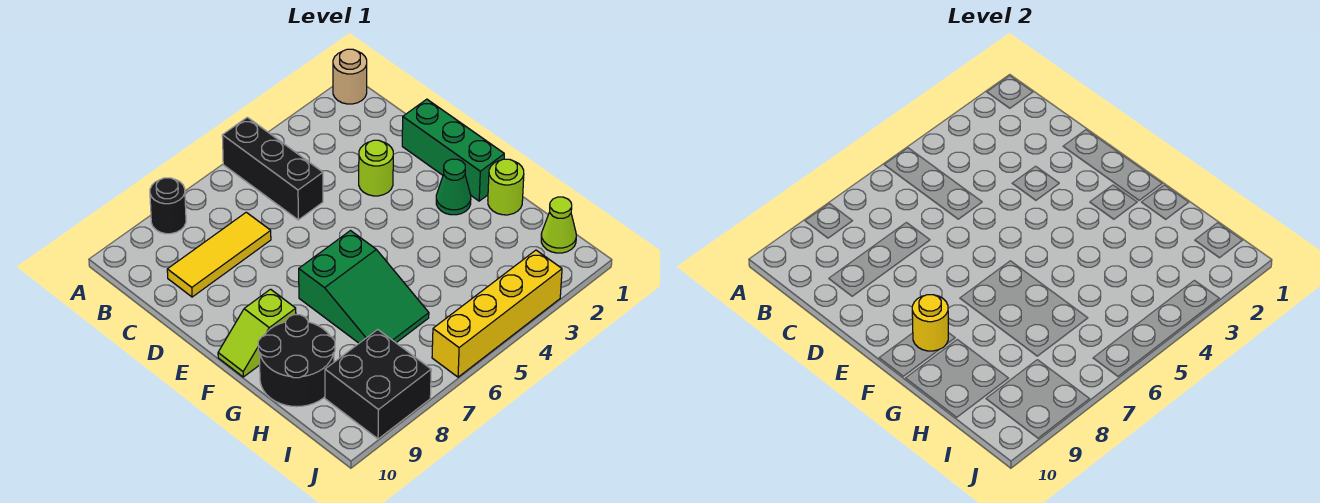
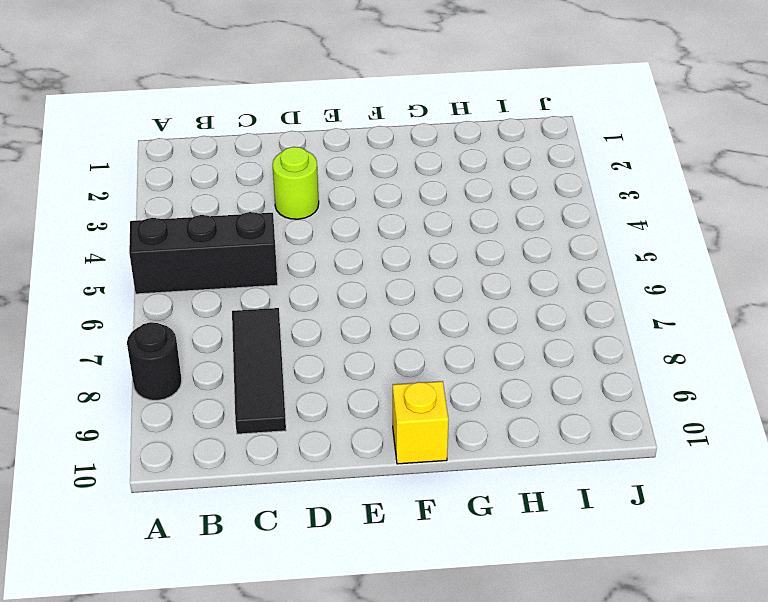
black 1x3 tile [232,308,286,434] -> yellow 1x3 tile [167,212,271,297]
yellow 1x1 brick [393,381,449,464] -> lime 1x2 slope [218,289,296,377]
none -> tan 1x1 round brick [333,49,367,104]
none -> green 1x3 brick [402,99,504,201]
none -> green 1x1 cone [436,159,471,215]

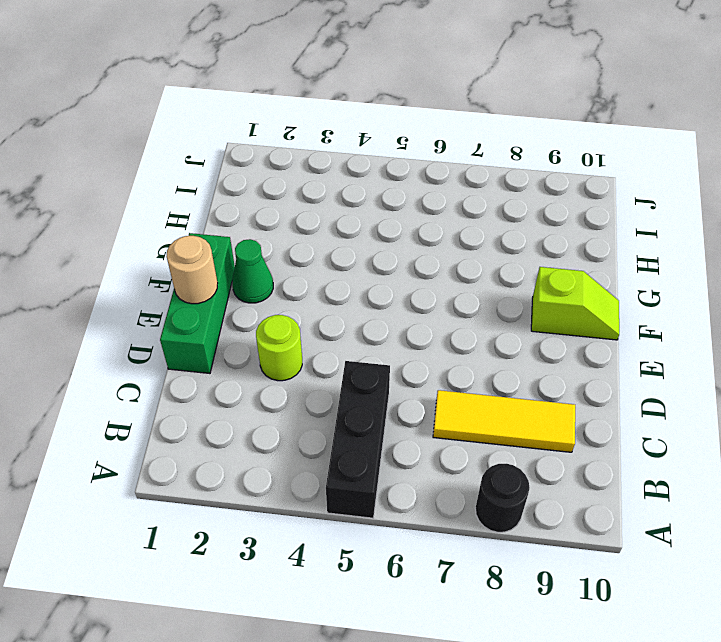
tan 1x1 round brick [166,236,218,304] -> tan 1x1 round brick moved to [333,49,367,104]
none -> green 2x3 slope [299,231,429,343]
none -> lime 1x1 round brick [488,159,524,215]
none -> black 2x2 round brick [258,315,335,407]

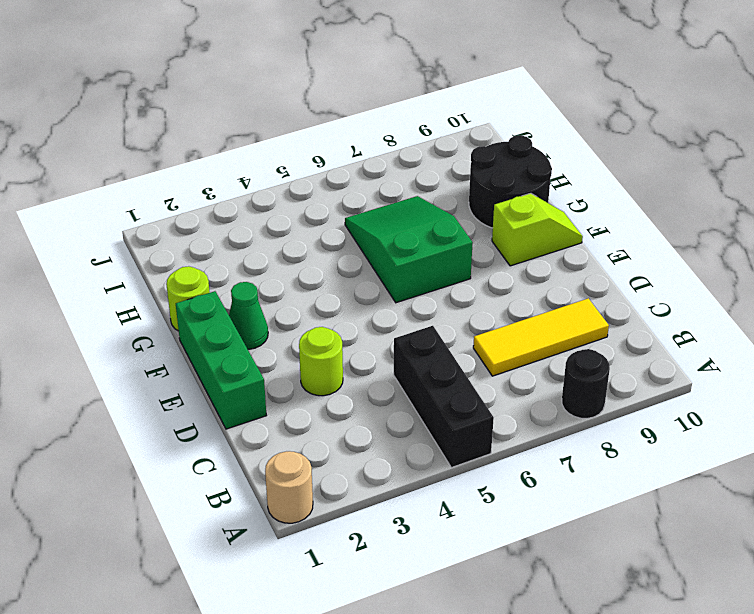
none -> lime 1x1 cone [541,197,576,253]
none -> black 2x2 brick [325,330,431,439]
none -> yellow 1x4 brick [432,250,562,377]

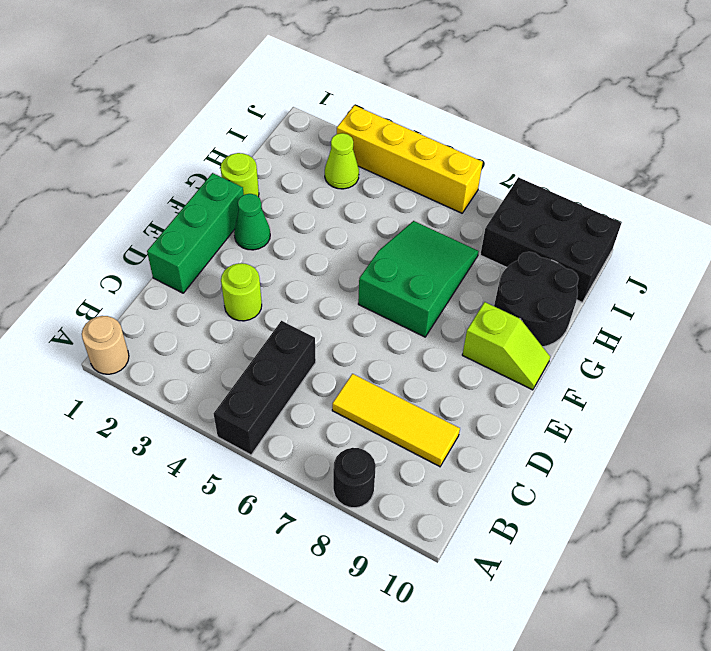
lime 1x1 cone [325,133,359,189] -> lime 1x1 cone moved to [541,197,576,253]
black 2x3 brick [480,177,621,302] -> black 2x2 brick [325,330,431,439]
none -> yellow 1x1 round brick [912,295,948,351]

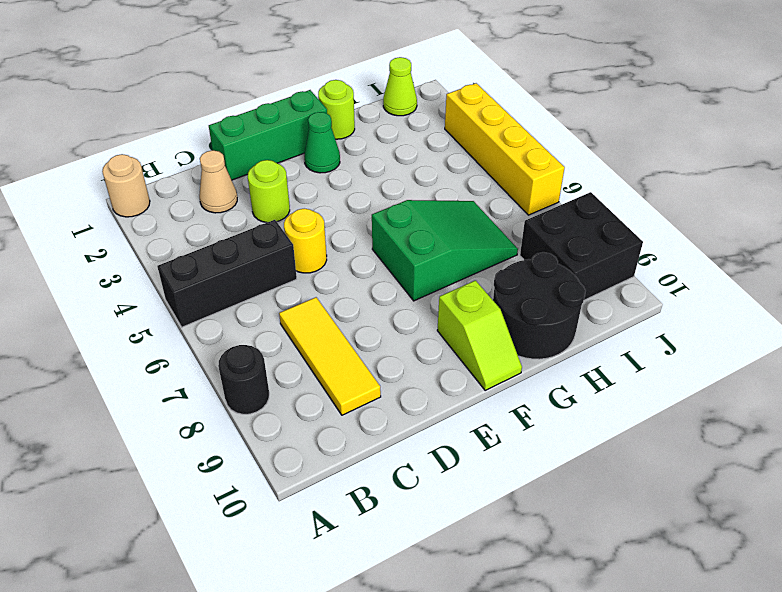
tan 1x1 cone [199,150,237,213] -> none
yellow 1x1 round brick [284,209,327,273] -> yellow 1x1 round brick moved to [912,295,948,351]

